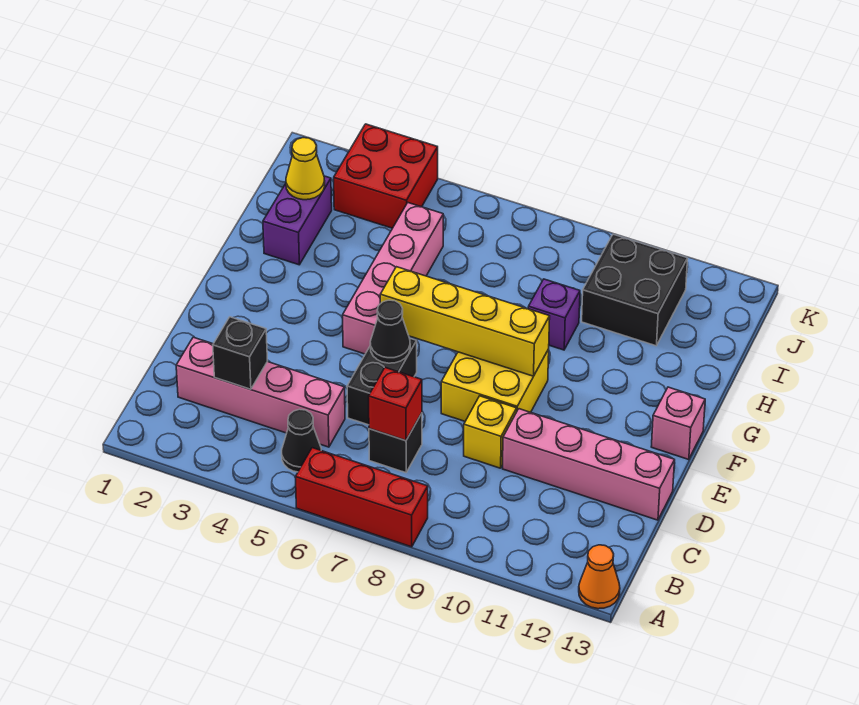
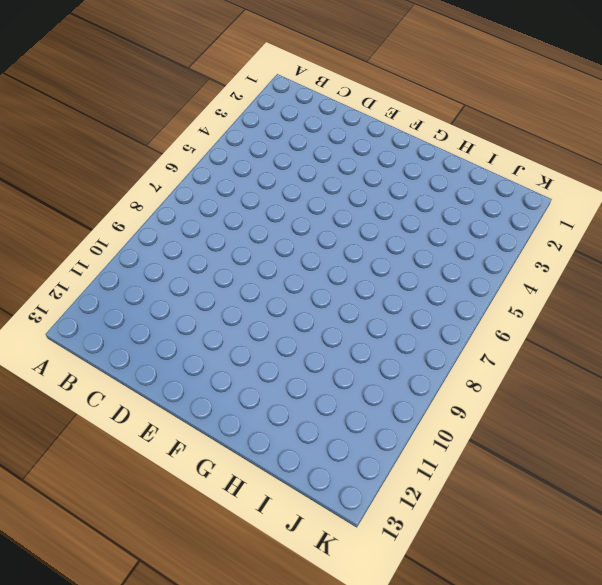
none -> red 1x3 brick [295,448,428,547]
none -> orange 1x1 cone [579,545,620,609]
none -> black 1x1 cone [282,409,321,472]

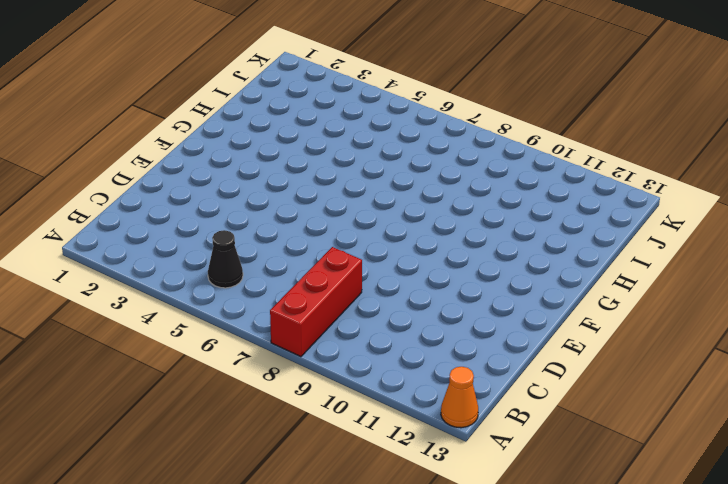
red 1x3 brick [270,247,362,357] -> red 1x3 brick turned to [295,448,428,547]
none -> pink 1x4 brick [176,337,345,447]
none -> black 1x1 brick [369,413,422,473]
none -> black 1x2 brick [347,338,417,425]

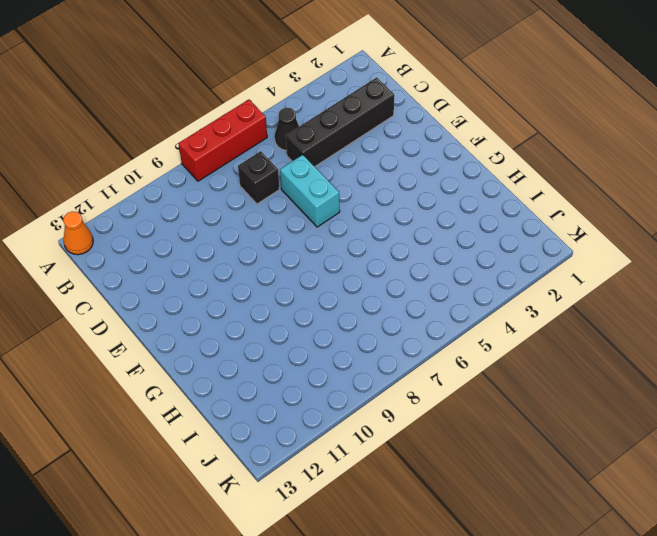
black 1x4 brick [286,77,394,167] -> pink 1x4 brick [176,337,345,447]
cyan 1x2 brick [280,155,340,227] -> black 1x2 brick [347,338,417,425]
none -> yellow 1x1 brick [464,396,517,468]
none -> pink 1x4 brick [503,409,675,520]
none -> yellow 2x2 brick [441,349,549,421]

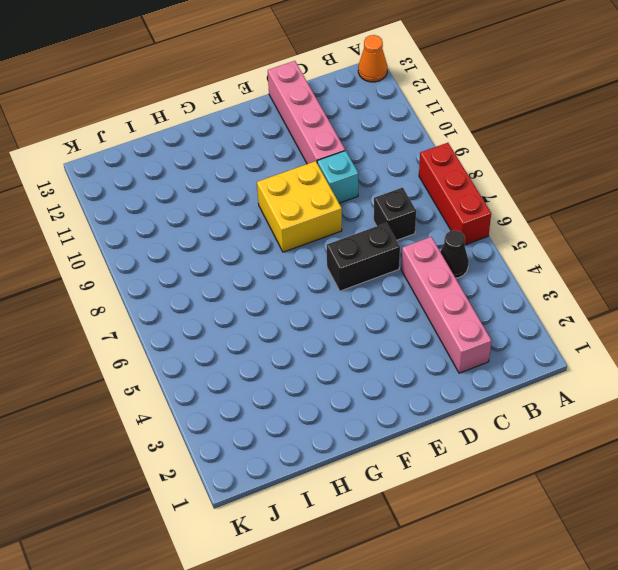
cyan 1x1 brick [317,151,358,203] -> yellow 1x1 brick [464,396,517,468]
none -> pink 1x4 brick [343,203,443,354]
none -> pink 1x1 brick [651,387,705,460]
none -> purple 1x2 brick [263,176,332,265]

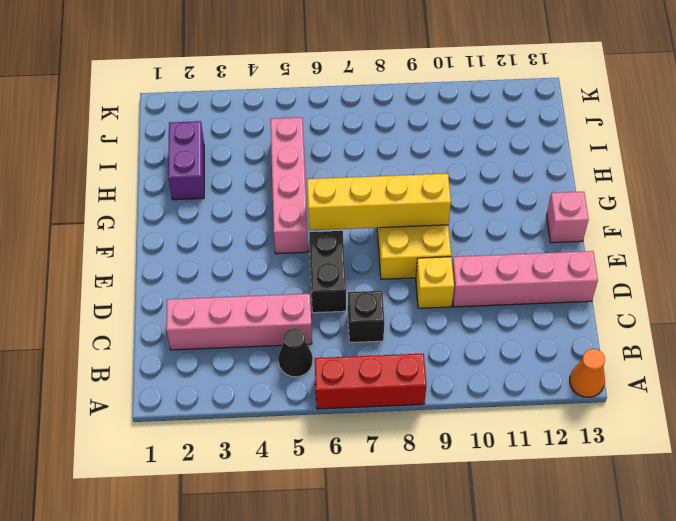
none -> purple 1x1 brick [528,279,580,350]
none -> black 2x2 brick [582,234,688,346]
none -> red 2x2 brick [334,124,438,228]

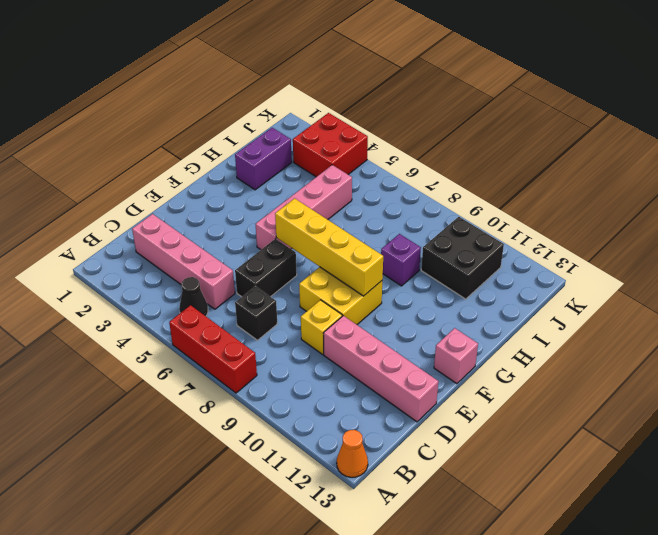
none -> black 1x1 brick [213,317,268,389]
none -> red 1x1 brick [369,368,422,441]
none -> black 1x1 cone [370,300,410,363]

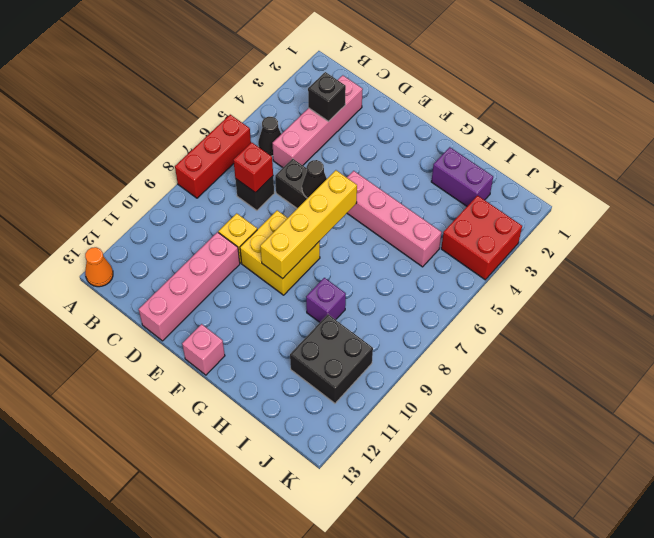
none -> yellow 1x1 cone [286,138,325,200]

